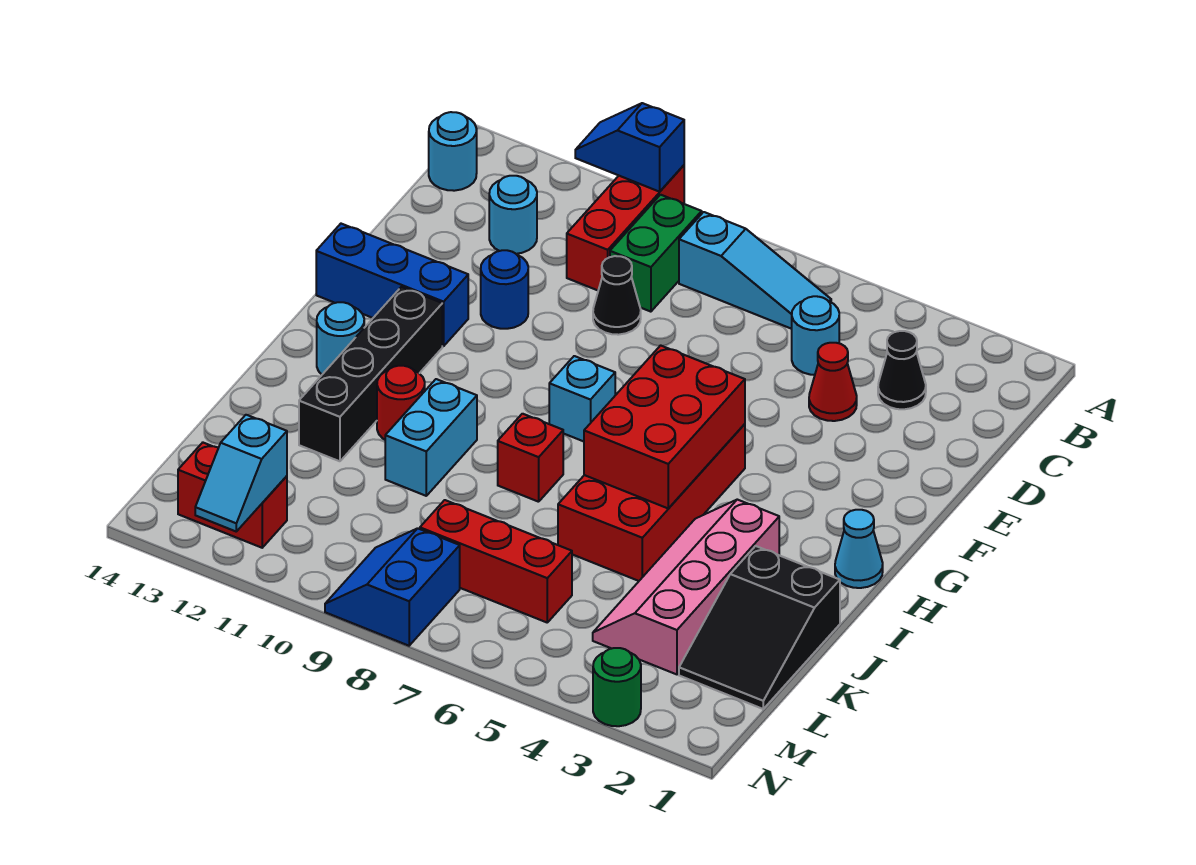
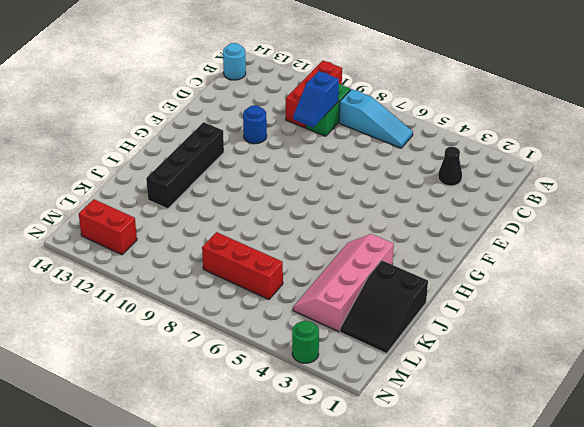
blue 1x2 slope [293,71,339,127] -> blue 1x2 slope turned to [575,103,684,192]
none -> cyan 1x1 round brick [792,296,839,375]
none -> cyan 1x1 round brick [489,176,537,254]
none -> red 1x1 cone [809,343,857,421]

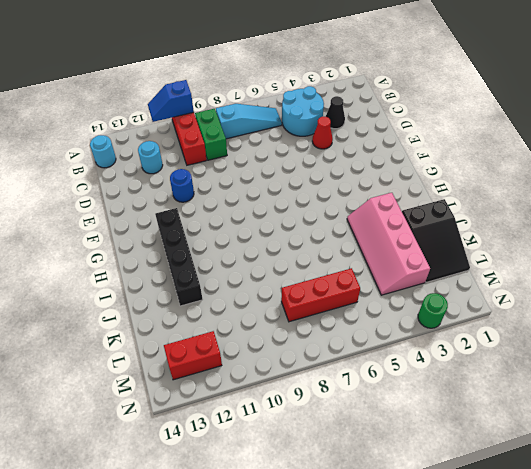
cyan 2x2 round brick [282,86,324,136] -> cyan 1x1 round brick [792,296,839,375]
none -> black 1x1 cone [593,256,641,335]
none -> blue 1x3 brick [316,224,468,346]
none -> red 2x4 brick [558,424,745,581]

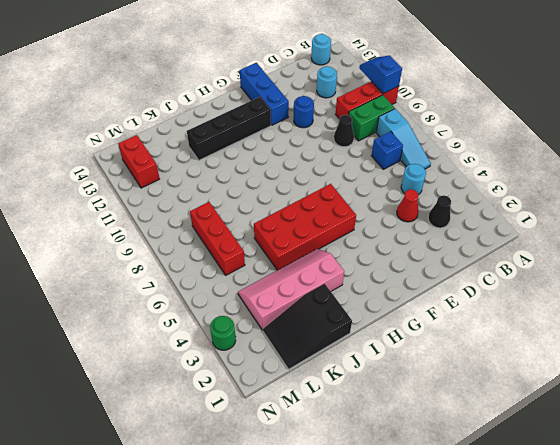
blue 1x1 brick [371,131,403,169] -> none
none -> cyan 1x1 brick [549,356,615,441]
none -> cyan 1x1 cone [835,510,883,588]
none -> cyan 1x1 round brick [317,302,364,374]

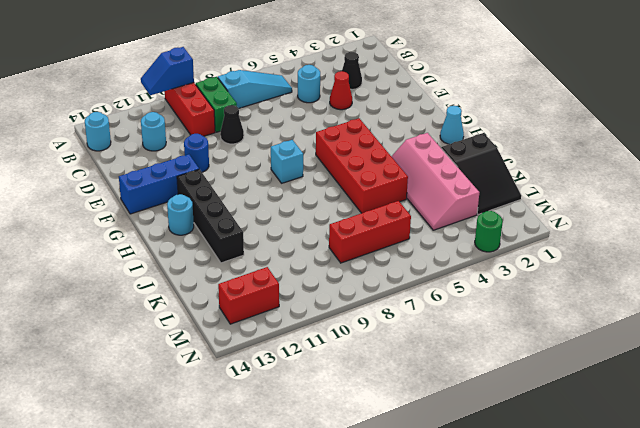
none -> red 1x1 brick [498,414,563,502]
none -> cyan 1x2 brick [385,379,477,496]
none -> red 1x1 round brick [377,366,425,440]

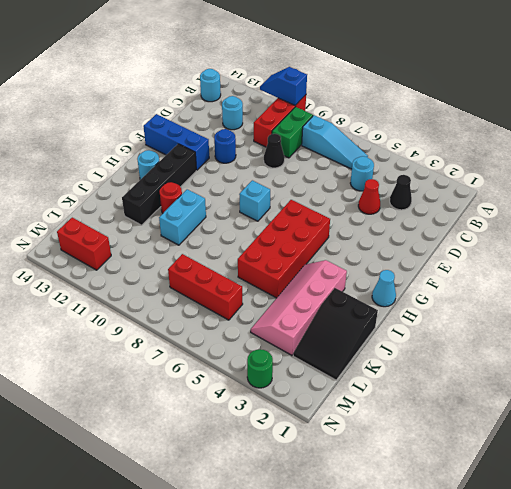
none -> red 1x1 brick [498,414,563,502]
none -> blue 2x2 slope [325,528,460,646]
none -> red 2x3 brick [584,345,745,508]

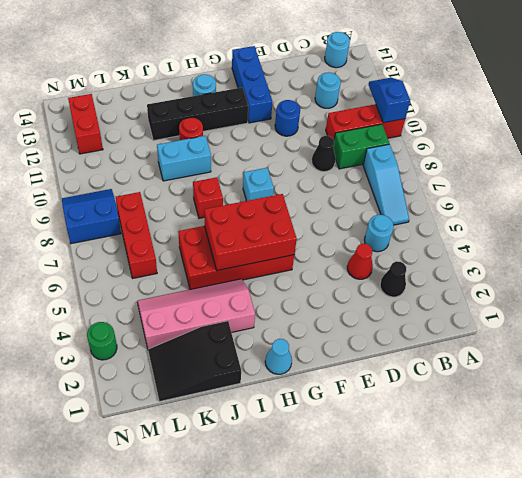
none -> cyan 1x2 slope [195,415,287,531]

